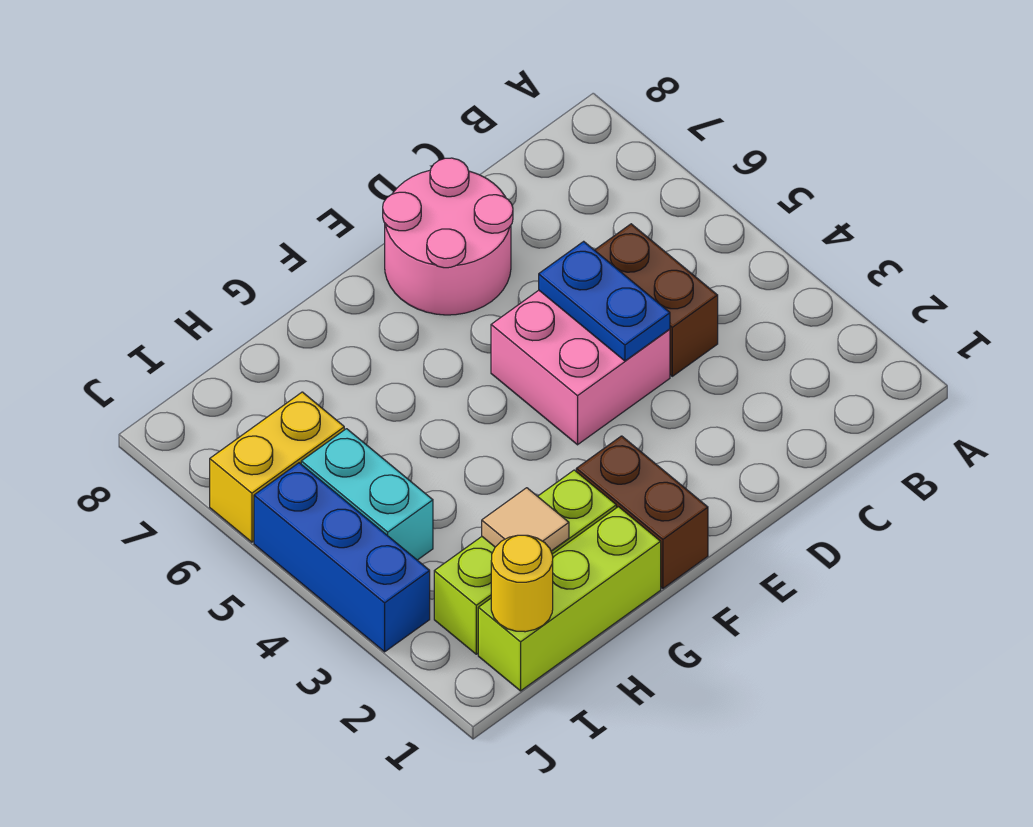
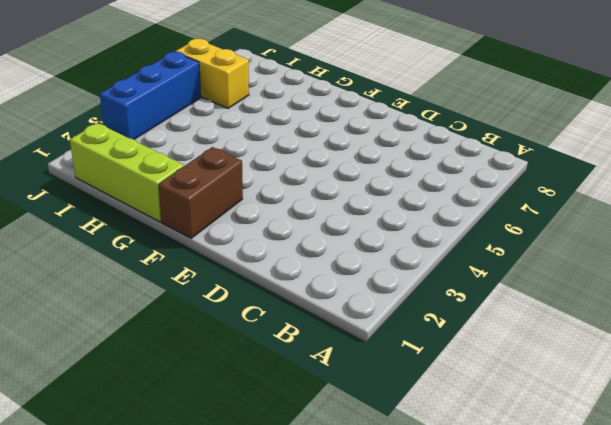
none -> brown 1x2 brick [595,224,718,376]
none -> pink 2x2 brick [491,290,670,445]
none -> pink 2x2 round brick [383,158,513,315]

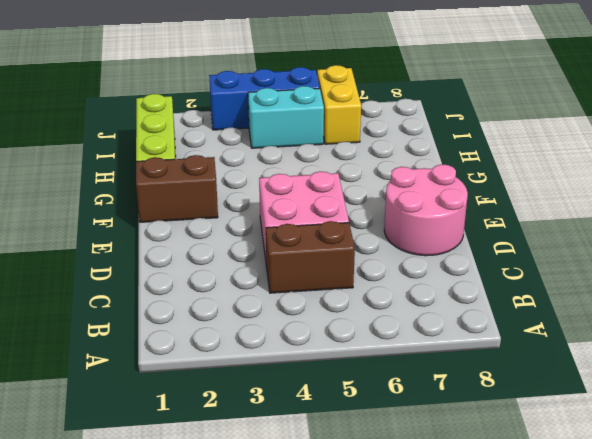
none -> lime 1x3 brick [434,470,616,654]
none -> blue 1x2 plate [539,241,670,361]
none -> tan 1x1 tile [482,488,569,551]

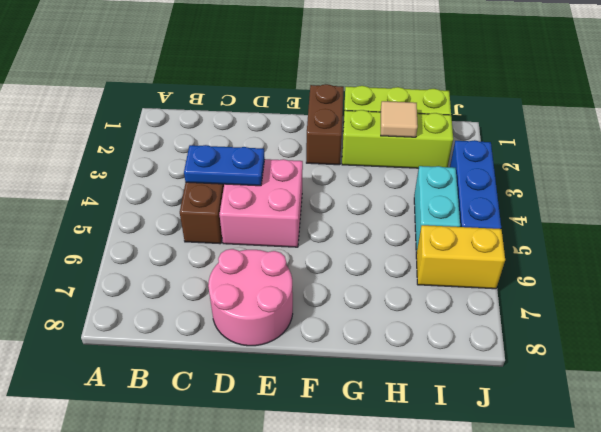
blue 1x2 plate [184,145,265,186] -> blue 1x2 plate turned to [539,241,670,361]
none -> yellow 1x1 round brick [491,535,553,632]

